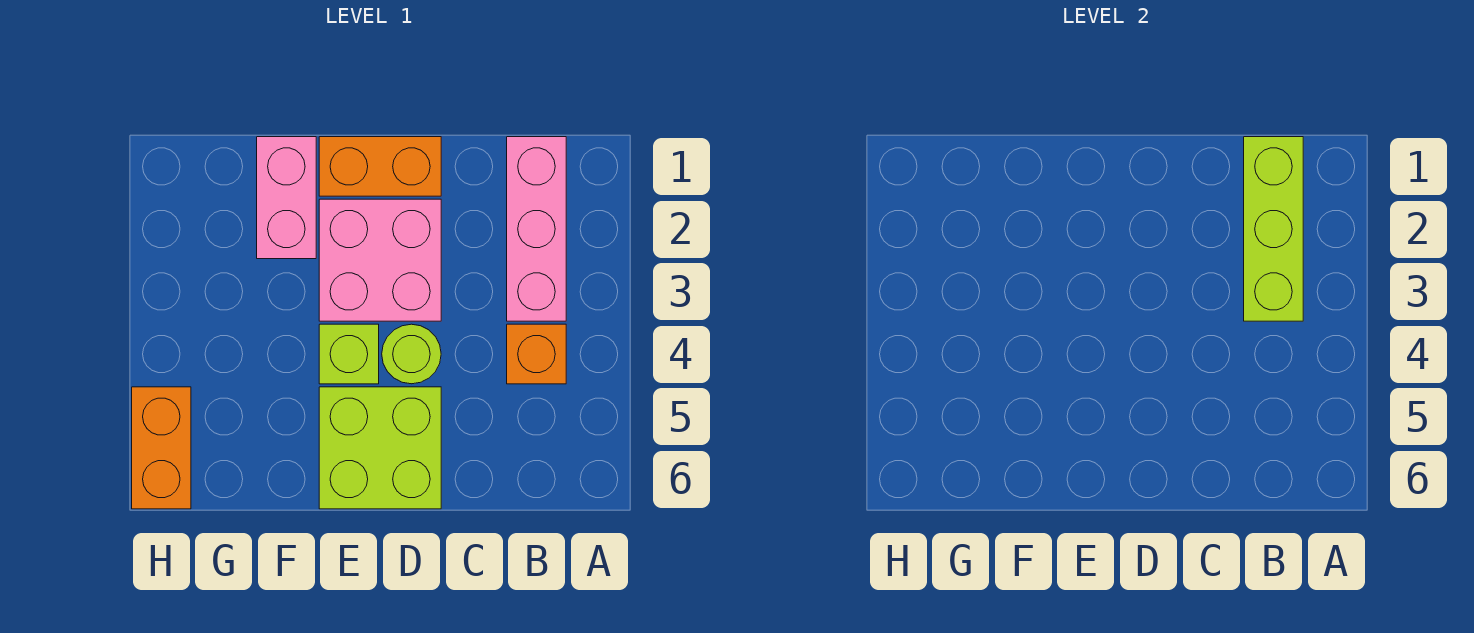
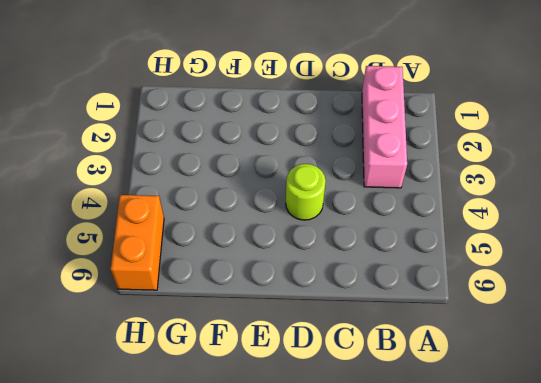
none -> orange 1x1 brick [507,324,566,384]
none -> orange 1x2 brick [319,137,441,196]

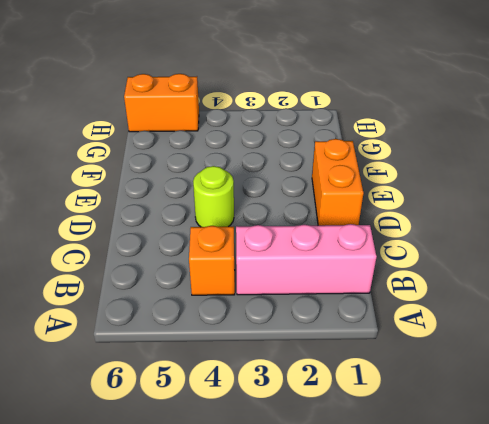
none -> pink 2x2 brick [319,199,441,321]
none -> lime 2x2 brick [319,387,441,509]

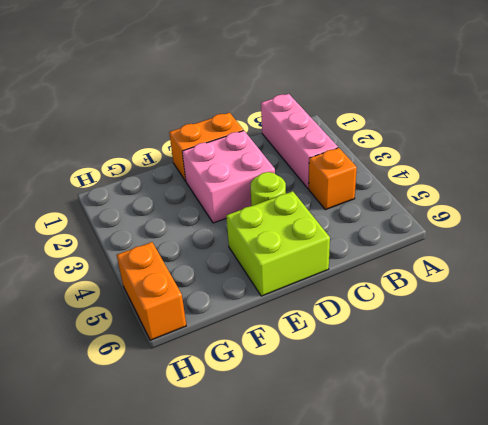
none -> lime 1x1 brick [319,324,379,384]
none -> pink 1x2 brick [257,137,316,259]

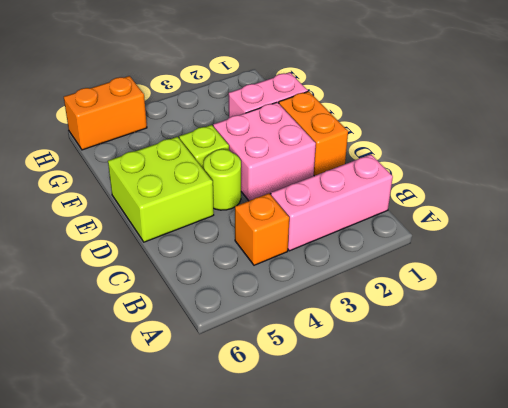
none -> lime 1x3 brick [1244,137,1303,321]

